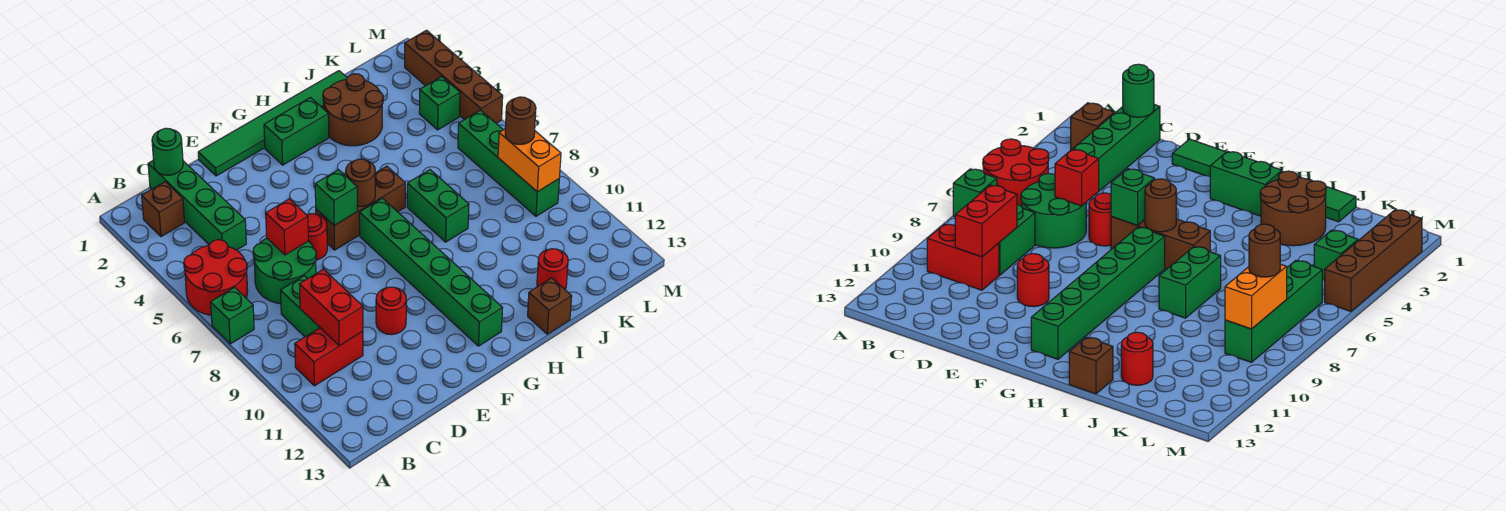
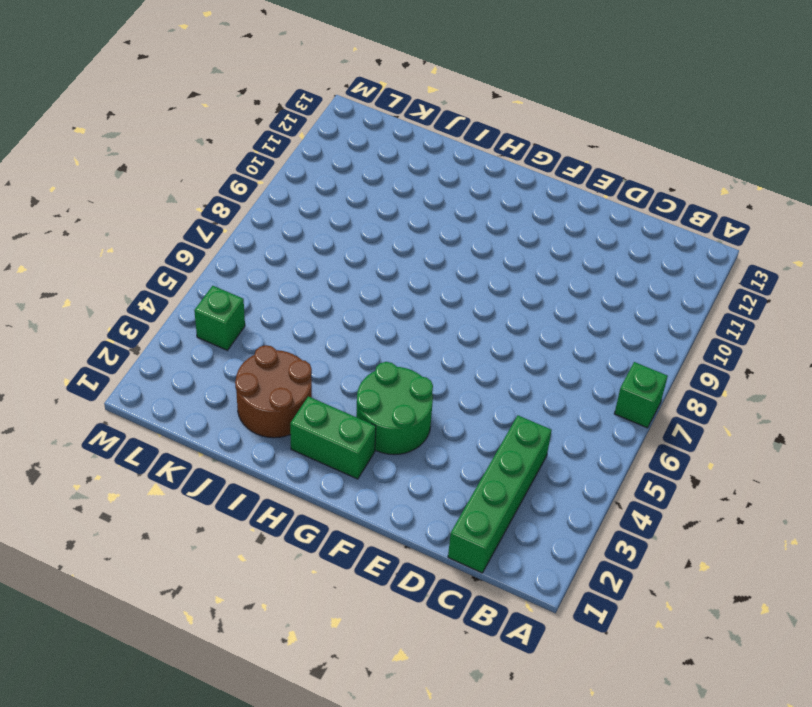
green 2x2 round brick [356,362,433,455] -> green 2x2 round brick moved to [253,238,316,304]
none -> red 2x2 round brick [184,240,248,315]
none -> brown 1x1 brick [142,182,185,237]
none -> red 1x2 brick [295,328,363,386]

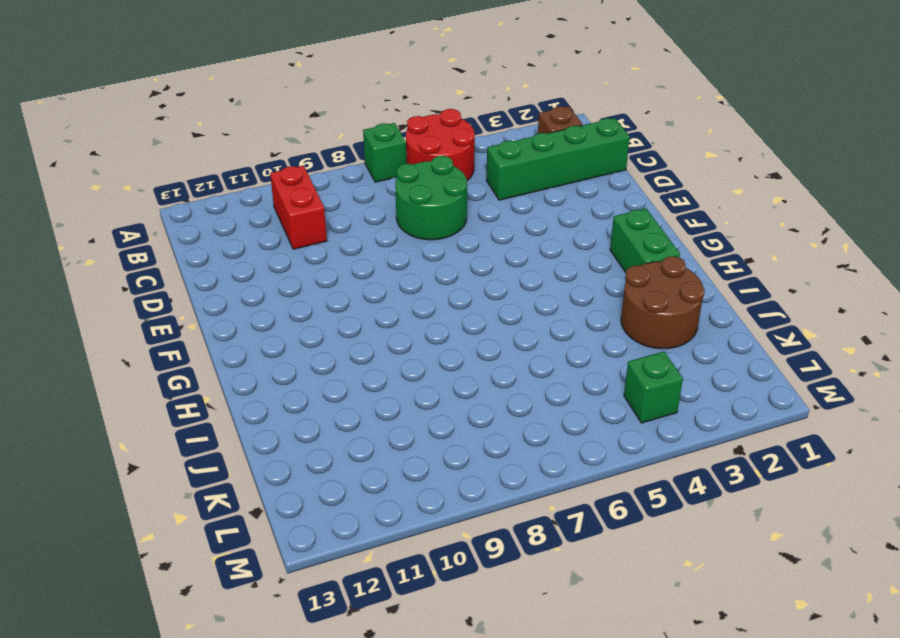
none -> green 1x2 brick [281,276,320,337]
none -> green 1x6 tile [198,71,347,176]
none -> red 1x1 round brick [307,214,327,260]

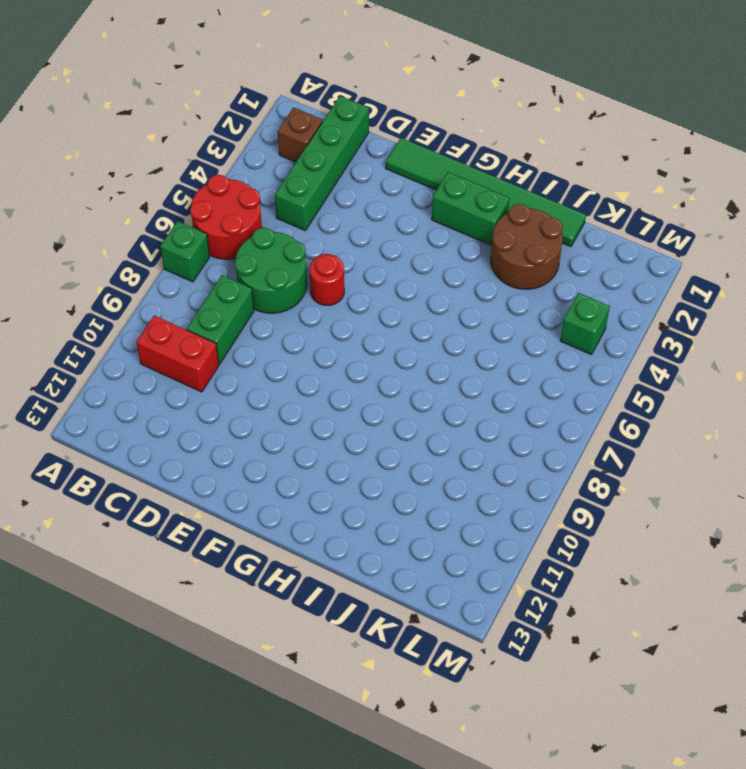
none -> red 1x1 round brick [376,287,406,335]
none -> brown 1x3 brick [316,166,405,250]
none -> green 1x6 brick [359,198,502,346]

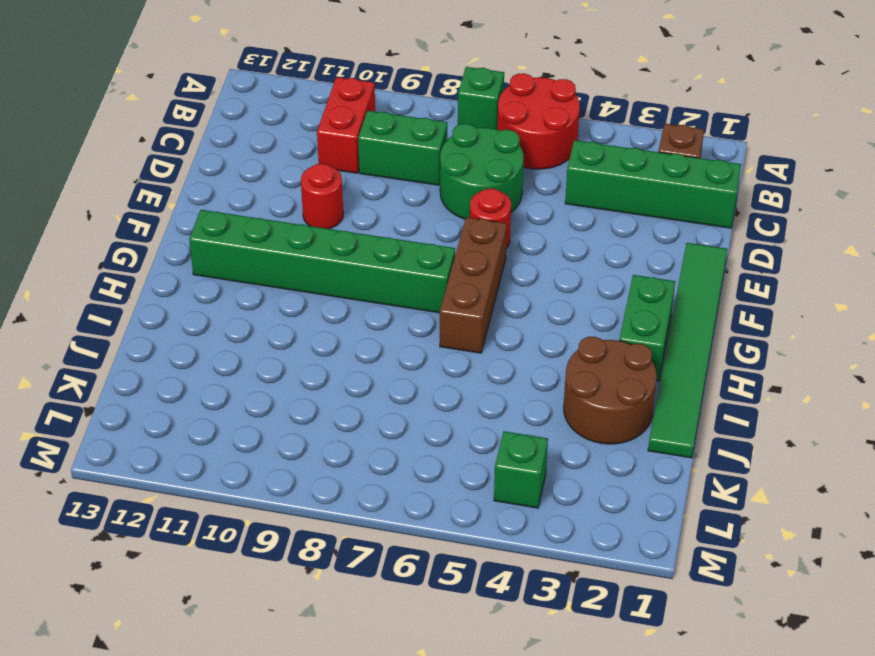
none -> green 1x2 brick [407,170,469,242]
none -> brown 1x1 brick [528,278,572,334]
none -> red 1x1 round brick [537,249,568,289]

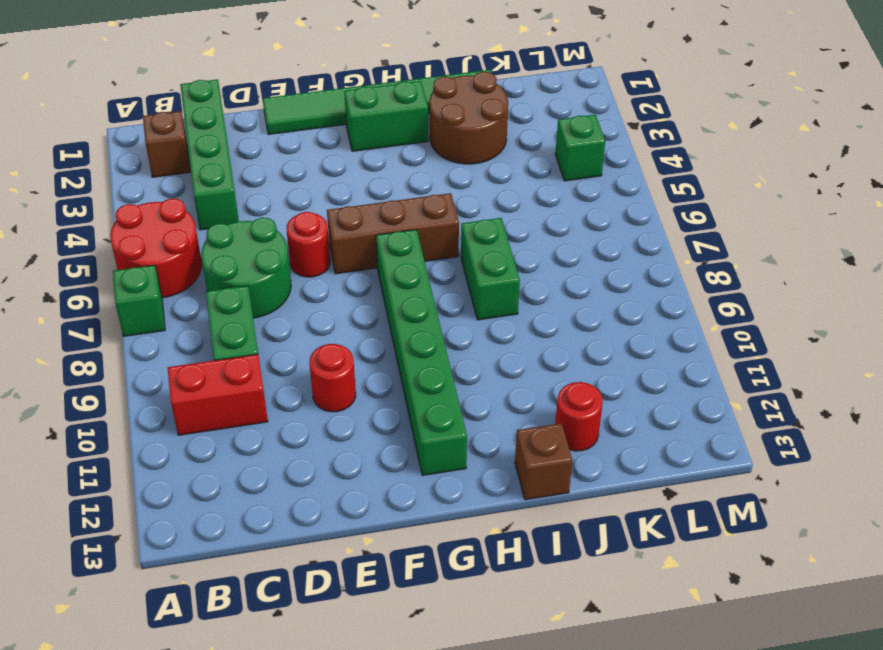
none -> green 1x4 brick [458,110,559,216]
none -> brown 1x4 brick [405,30,503,123]
none -> green 1x1 round brick [152,128,183,175]

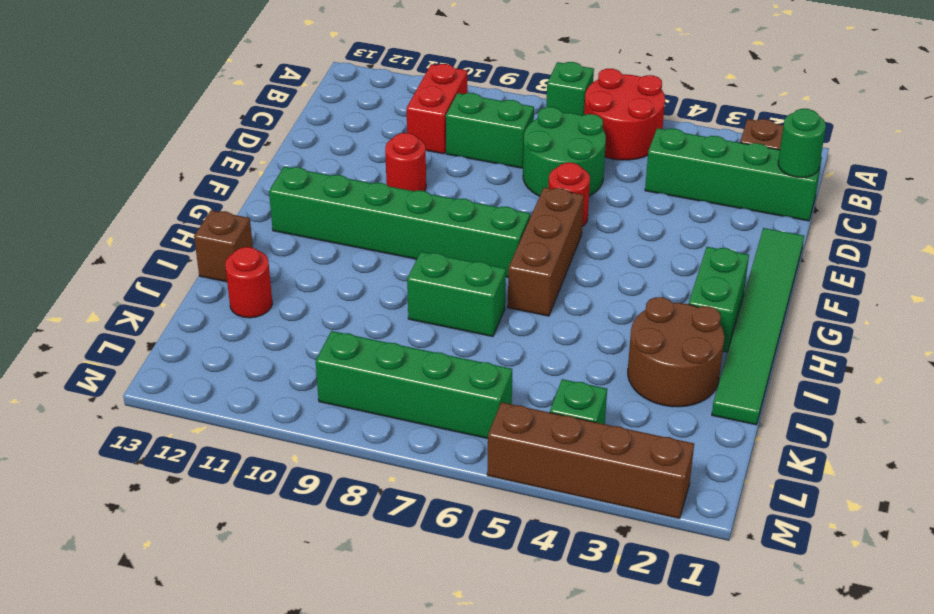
none -> red 1x2 brick [299,269,363,346]
none -> red 1x1 brick [266,199,308,255]
none -> green 1x1 brick [315,170,357,225]

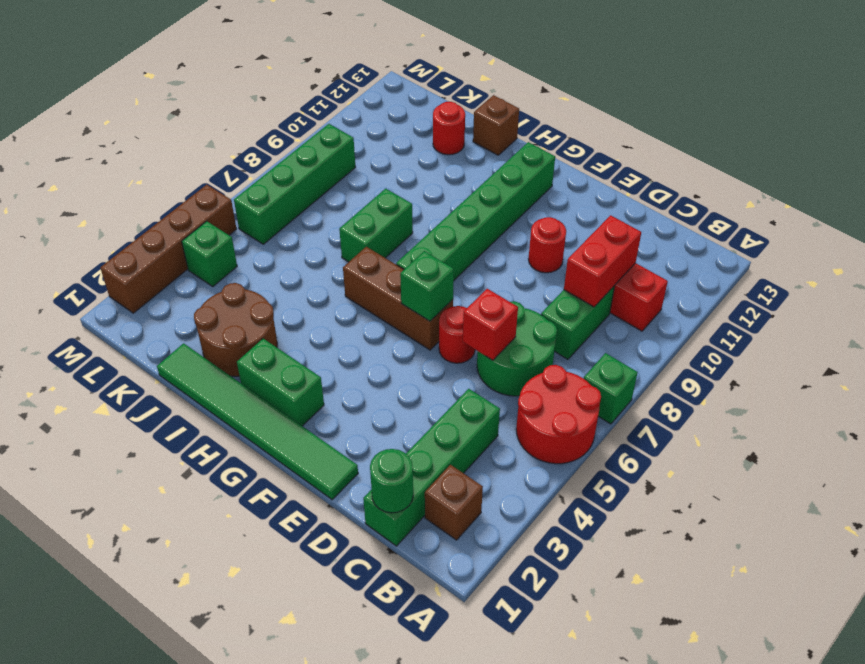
none -> brown 1x1 round brick [346,159,375,206]
none -> orange 1x2 brick [498,129,561,192]
none -> brown 1x1 round brick [505,97,536,144]

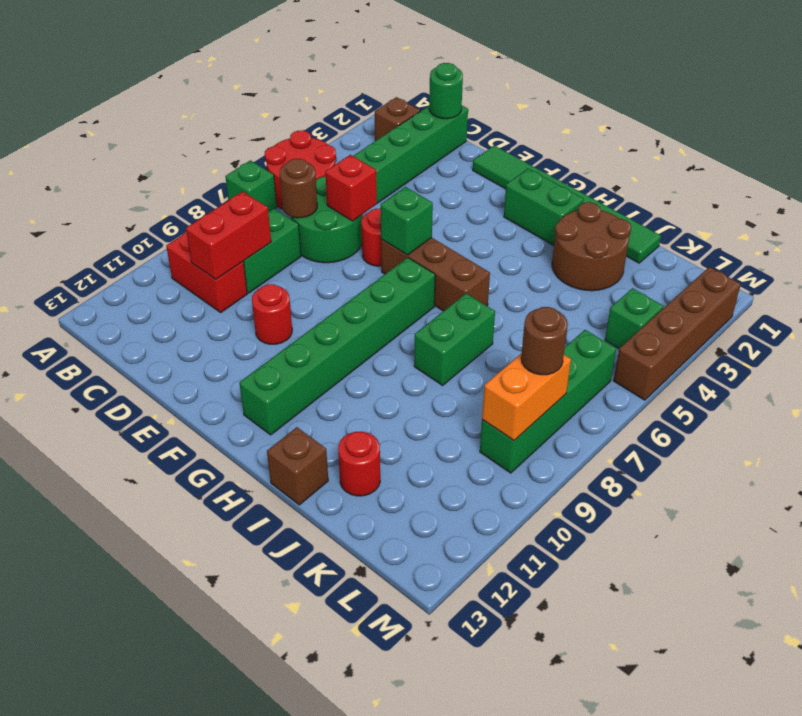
brown 1x1 round brick [280,159,317,218] -> brown 1x1 round brick moved to [346,159,375,206]

